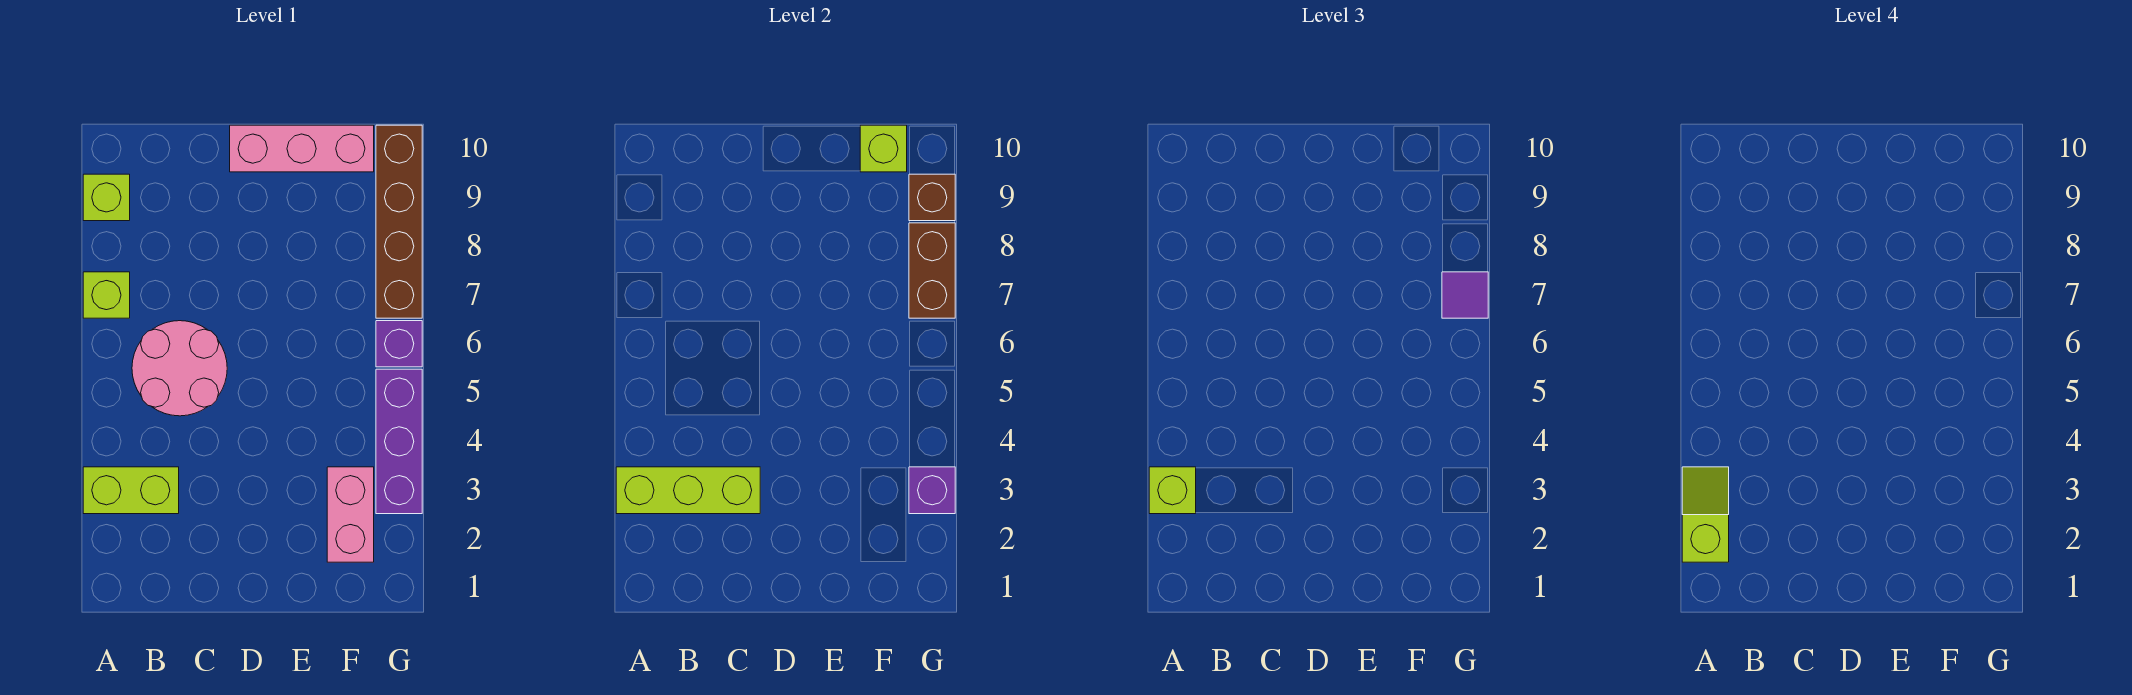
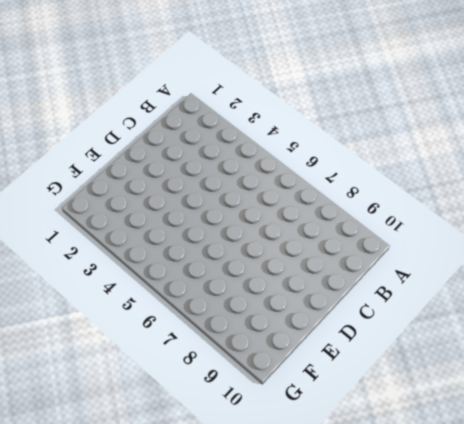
none -> lime 1x2 brick [83,467,179,514]
none -> lime 1x1 brick [83,272,130,318]
none -> lime 1x1 brick [83,174,130,221]

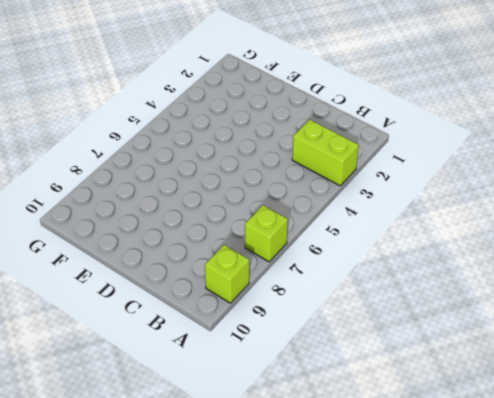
none -> pink 2x2 round brick [132,321,227,416]
none -> pink 1x3 brick [230,125,374,172]
none -> pink 1x2 brick [327,467,374,562]

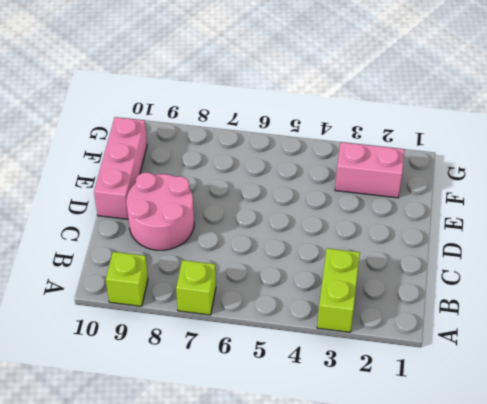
pink 2x2 round brick [126,172,194,250] -> pink 2x2 round brick moved to [132,321,227,416]
none -> purple 1x3 brick [376,369,422,514]
none -> purple 1x1 brick [376,321,422,367]
none -> brown 1x4 brick [376,125,422,318]

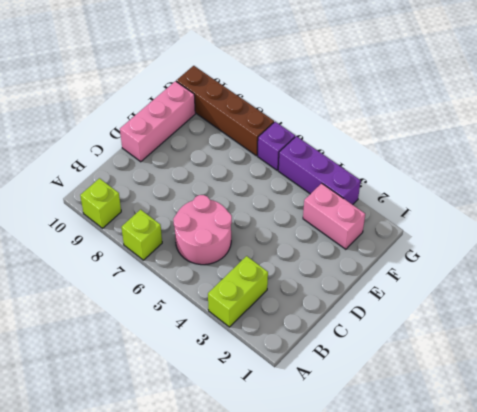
none -> lime 1x3 brick [616,467,760,514]
none -> lime 1x1 brick [860,125,907,172]
none -> purple 1x1 brick [909,467,955,514]

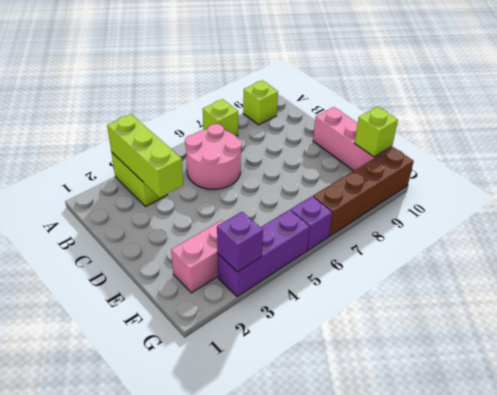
none -> brown 1x2 brick [909,223,955,318]
none -> brown 1x1 brick [909,174,955,221]
none -> lime 1x1 brick [1149,467,1196,514]

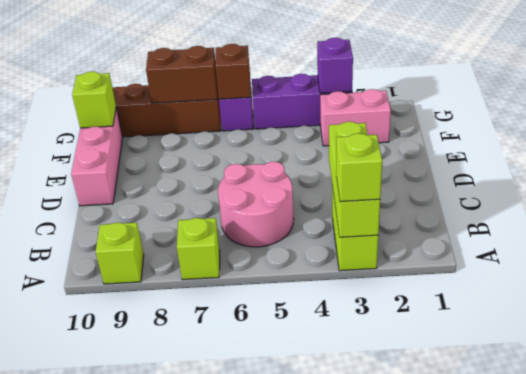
brown 1x1 brick [215,44,251,99] -> brown 1x1 brick moved to [909,174,955,221]
none -> purple 1x1 tile [1442,272,1488,318]
none -> lime 1x2 slope [1682,467,1729,562]

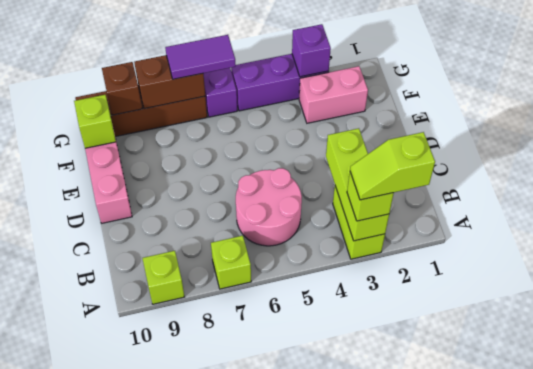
purple 1x2 tile [165,35,236,79] -> purple 1x1 tile [1442,272,1488,318]

